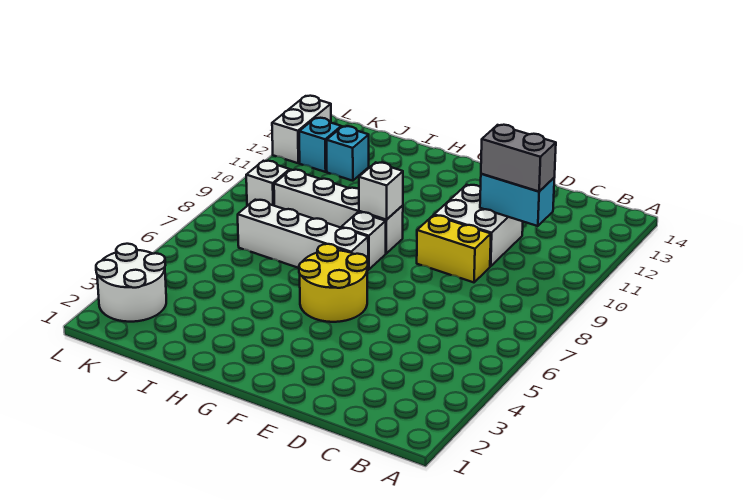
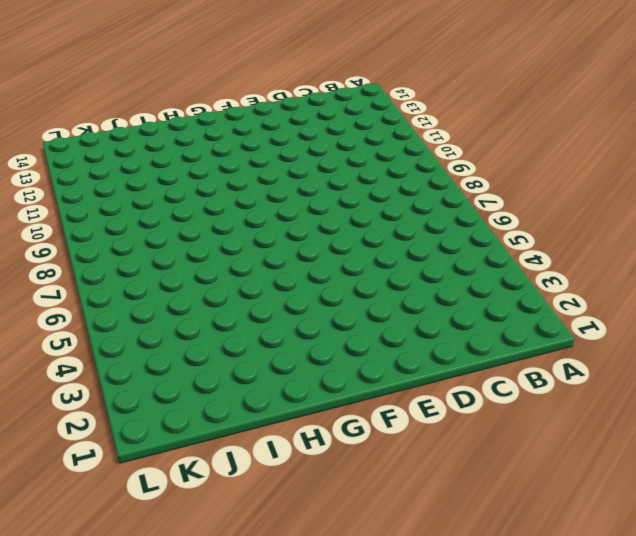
none -> yellow 1x2 brick [417,215,491,282]
none -> white 2x2 brick [434,185,523,266]
none -> yellow 2x2 round brick [299,244,368,322]

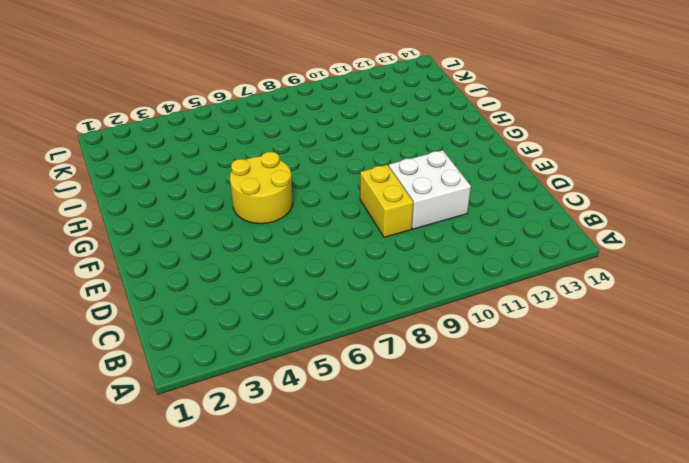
none -> white 1x4 brick [238,200,368,271]
none -> white 1x1 brick [341,212,386,269]
none -> white 1x4 brick [274,170,403,253]

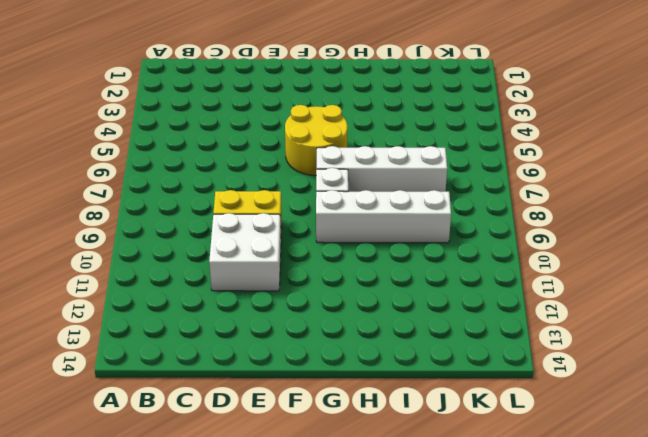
none -> cyan 1x1 brick [327,126,369,181]
none -> white 2x2 round brick [96,244,166,322]
none -> white 1x1 brick [246,161,290,206]

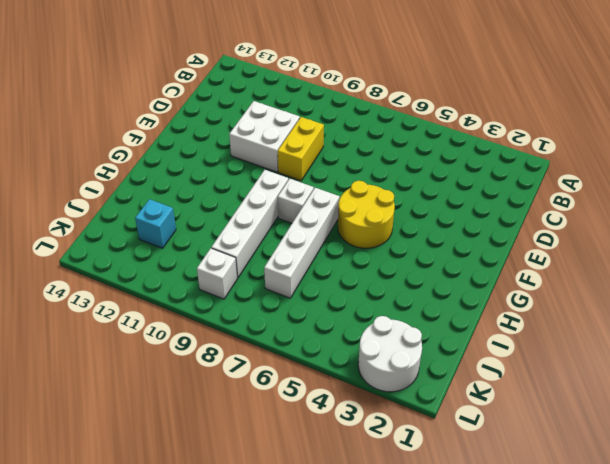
none -> cyan 1x1 brick [299,118,341,172]
none -> white 1x2 brick [272,96,331,163]
none -> cyan 1x2 brick [480,174,554,226]

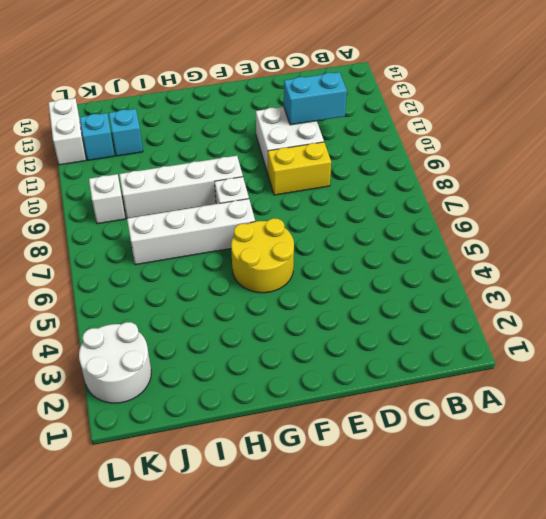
none -> white 1x1 brick [359,162,403,220]
none -> grey 1x2 brick [481,125,556,192]

